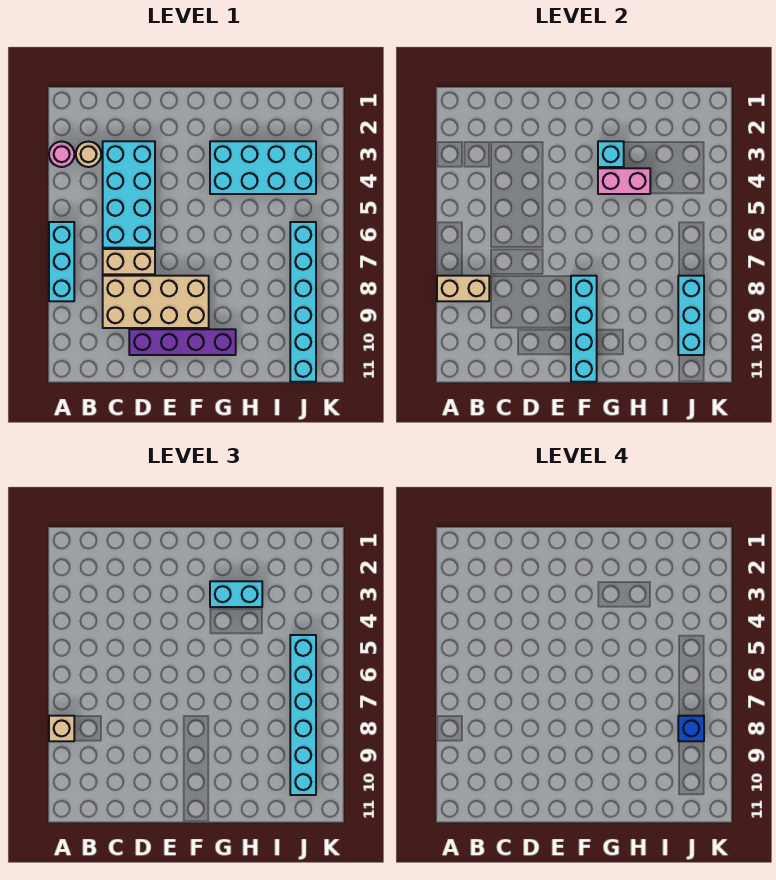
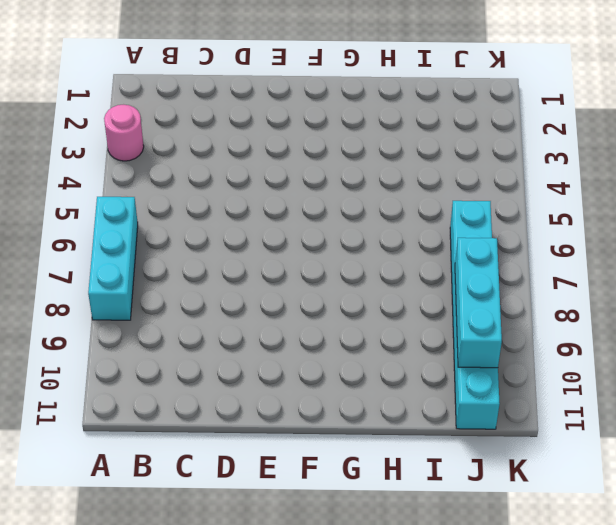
none -> tan 1x1 round brick [76,142,101,167]
none -> cyan 2x4 brick [103,141,155,248]
none -> tan 1x2 brick [103,249,155,274]

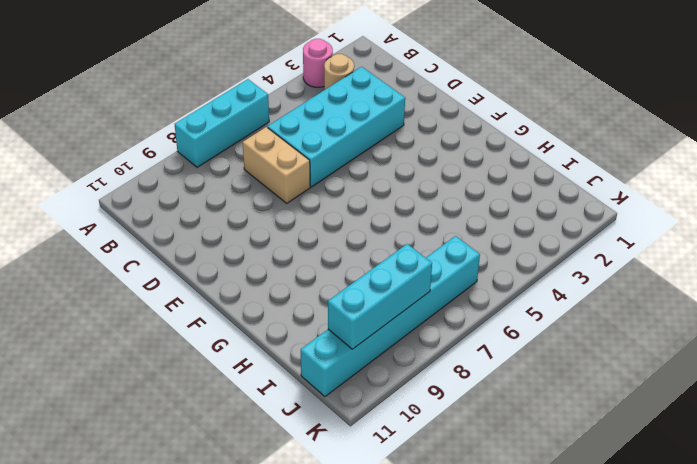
none -> tan 2x4 brick [103,276,209,328]
none -> purple 1x4 brick [129,329,236,355]
none -> cyan 2x4 brick [210,141,316,194]

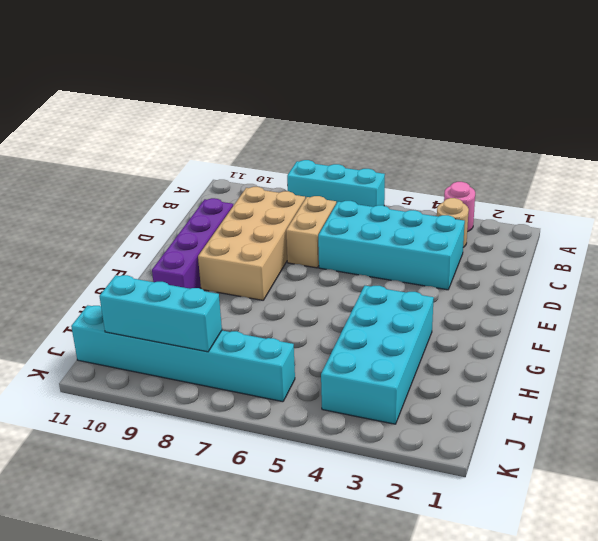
none -> tan 1x2 brick [437,276,489,301]
none -> cyan 1x4 brick [571,276,597,382]
none -> cyan 1x1 brick [598,141,624,167]

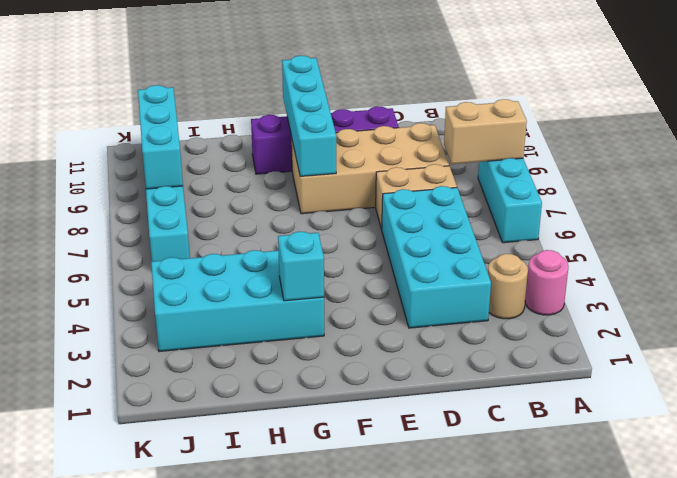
none -> pink 1x2 brick [598,168,650,194]
none -> tan 1x1 brick [49,716,74,741]
none -> cyan 1x2 brick [210,581,262,607]

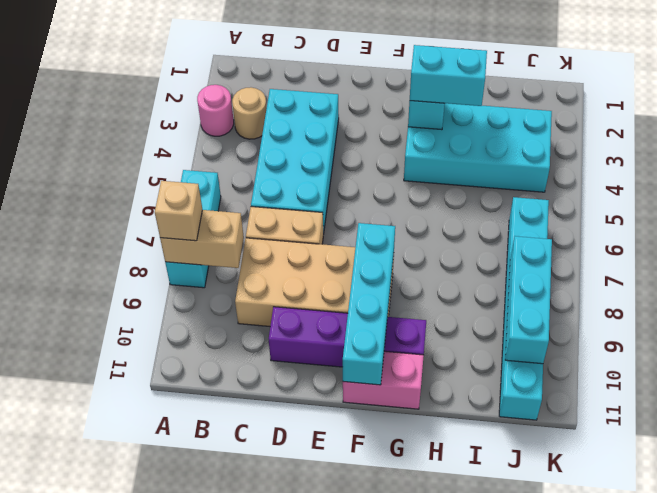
pink 1x2 brick [343,351,424,409] -> pink 1x2 brick moved to [598,168,650,194]
none -> cyan 1x6 brick [290,635,316,795]
none -> blue 1x1 brick [678,716,704,741]

